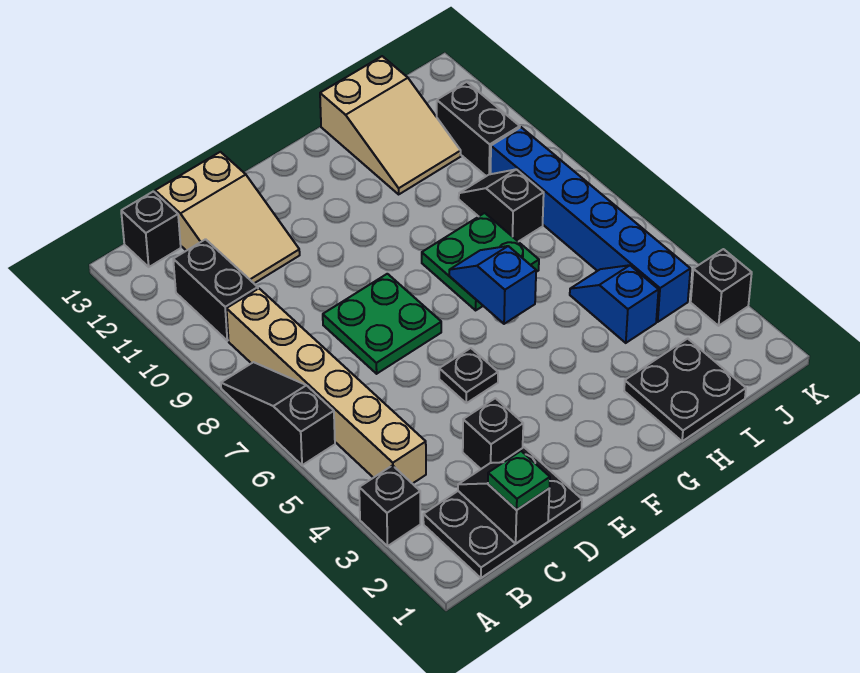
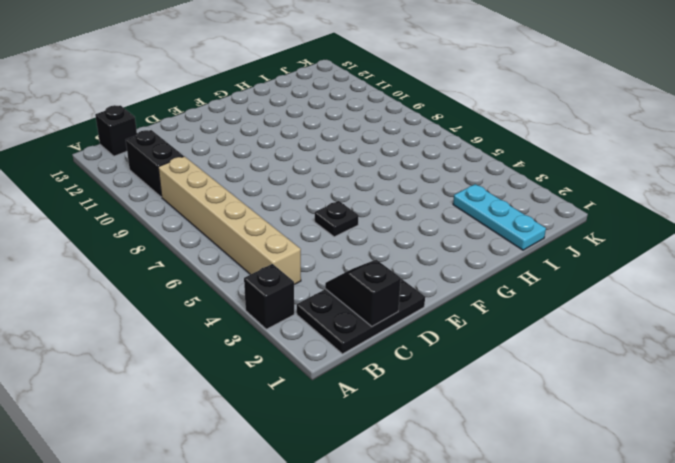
cyan 1x3 plate [453,184,546,250] -> black 2x2 plate [624,339,746,441]
none -> black 1x3 slope [221,362,335,465]
none -> tan 2x3 slope [155,152,300,283]
none -> black 1x1 brick [463,398,523,469]

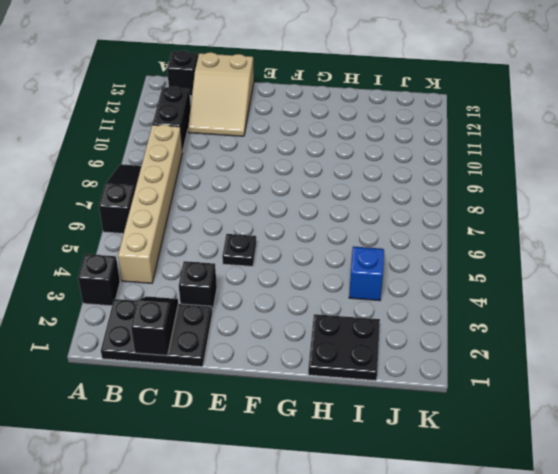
none -> green 2x2 plate [323,274,441,374]
none -> green 2x2 plate [422,213,539,310]
none -> tan 2x3 slope [320,56,461,194]

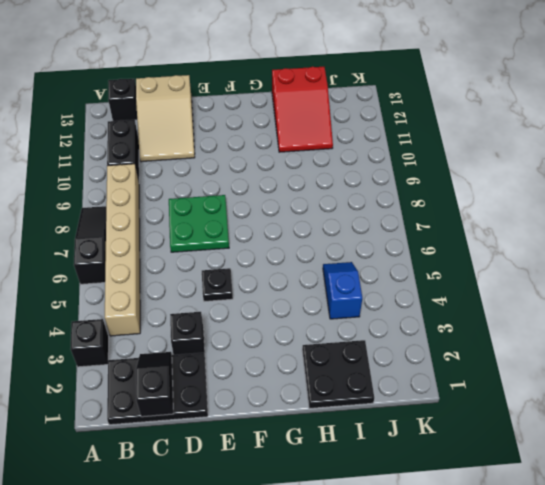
red 2x3 slope [272,67,333,152] -> tan 2x3 slope [320,56,461,194]
none -> green 2x2 plate [422,213,539,310]
none -> black 1x2 slope [459,169,544,242]
none -> blue 1x6 brick [491,127,690,322]

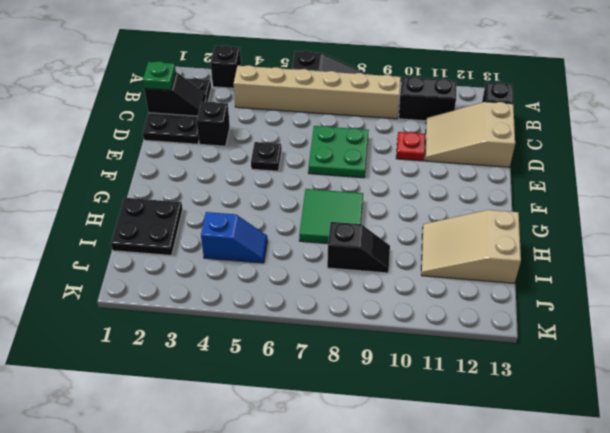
red 1x1 plate [396,132,425,161] -> none
green 2x2 tile [299,189,363,243] -> green 2x2 plate [422,213,539,310]
none -> blue 1x6 brick [491,127,690,322]
none -> black 1x2 brick [437,82,520,176]
none -> black 1x1 brick [691,249,752,326]

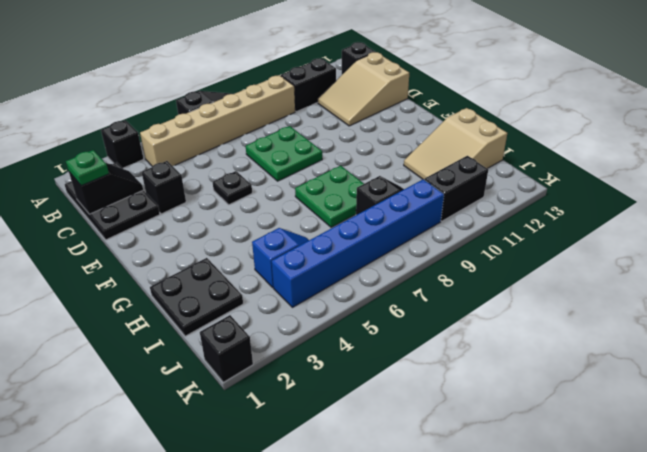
black 1x1 brick [200,315,253,382] -> black 1x1 brick moved to [691,249,752,326]
none -> blue 1x2 slope [449,246,536,324]

